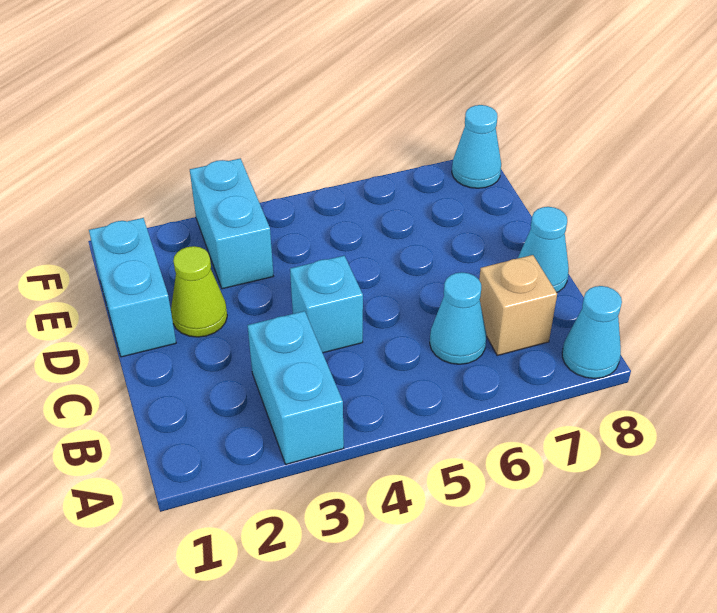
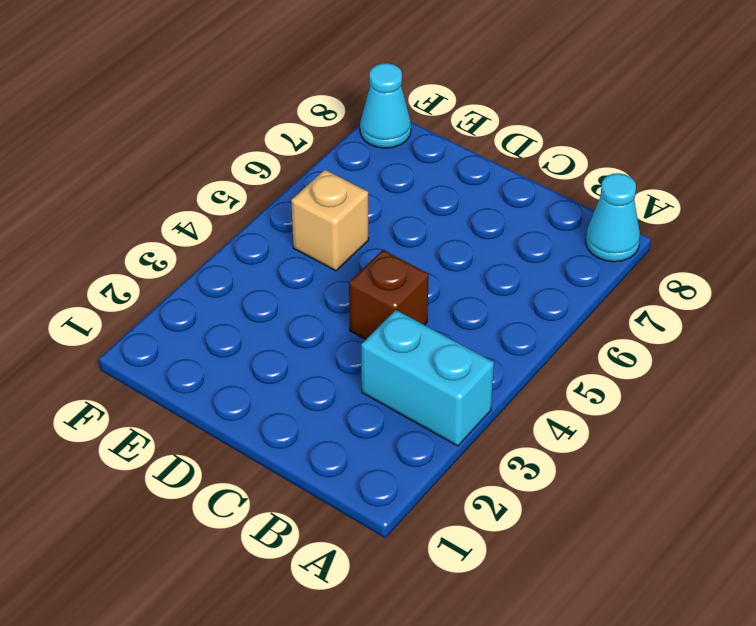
brown 1x1 brick [349,250,429,339] -> cyan 1x1 brick [290,256,363,353]
tan 1x1 brick [291,170,369,271] -> tan 1x1 brick moved to [479,255,557,355]
none -> cyan 1x1 cone [430,272,487,364]
none -> cyan 1x1 cone [517,207,569,292]

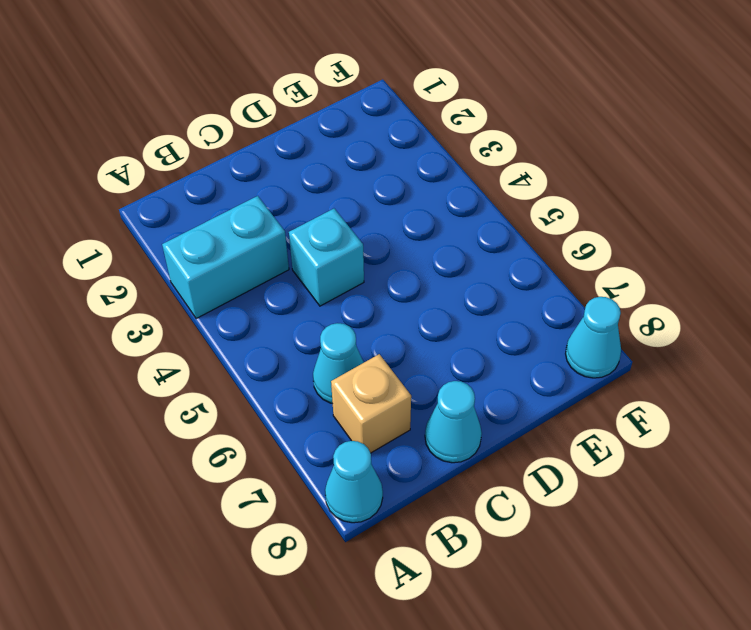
none -> cyan 1x2 brick [89,218,176,357]
none -> lime 1x1 cone [171,246,227,337]

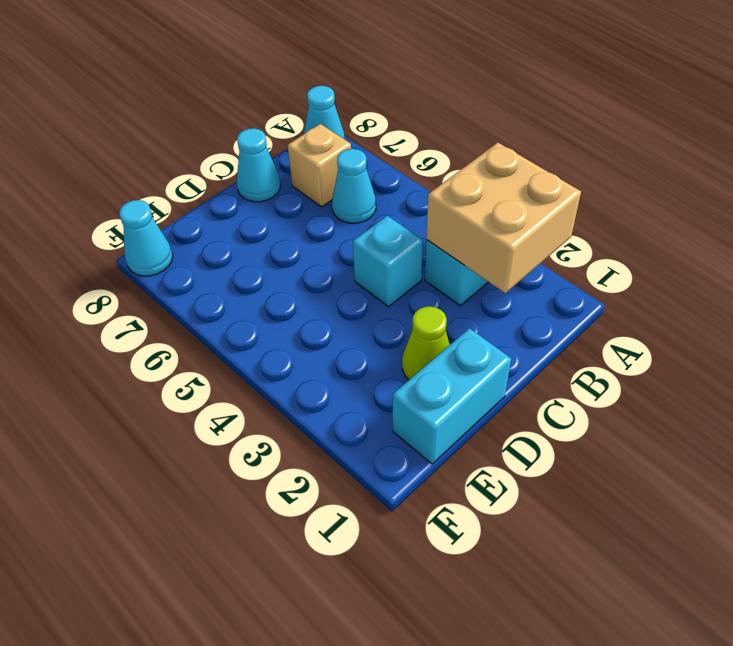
tan 2x2 brick [426,143,581,293] -> none
none -> cyan 1x2 brick [190,158,273,289]

